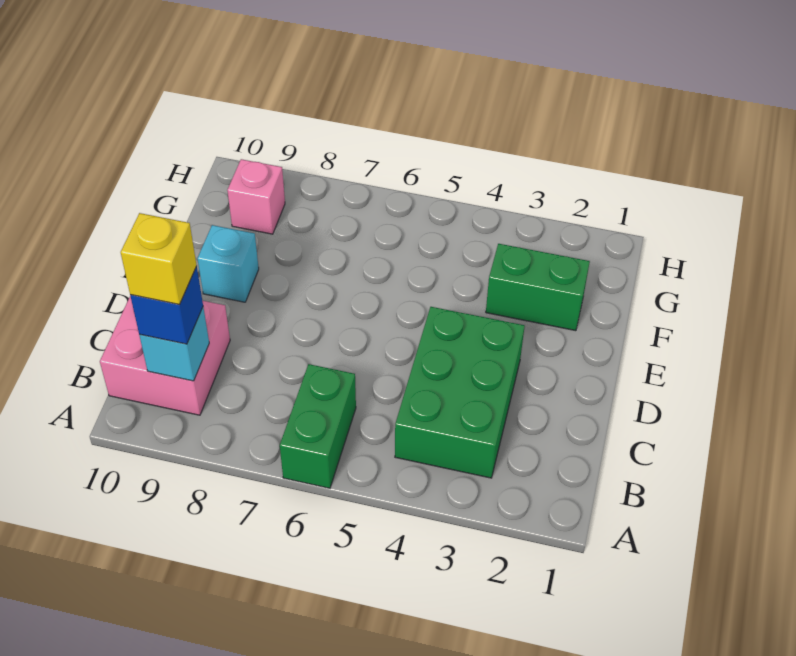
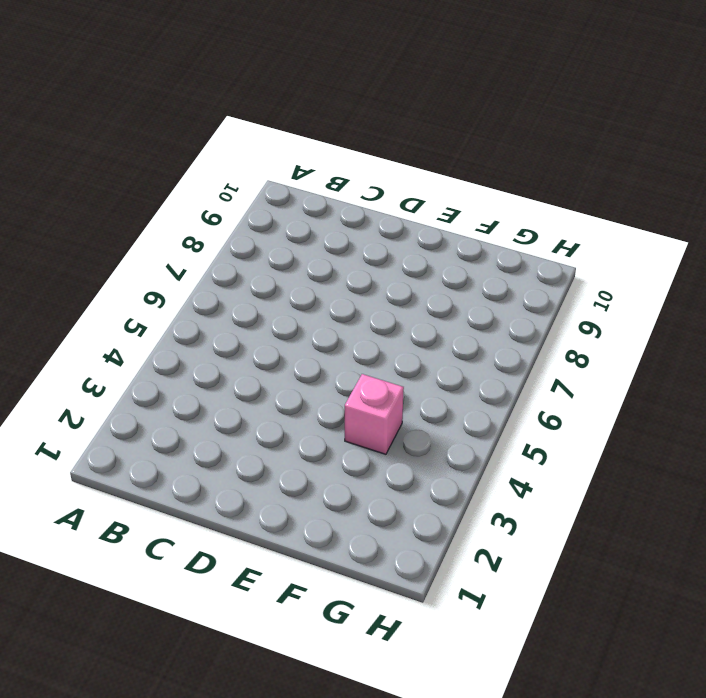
pink 1x1 brick [345,374,404,454] -> pink 1x1 brick moved to [227,159,285,234]
none -> green 1x2 brick [280,364,356,488]
none -> green 2x3 brick [395,307,525,478]

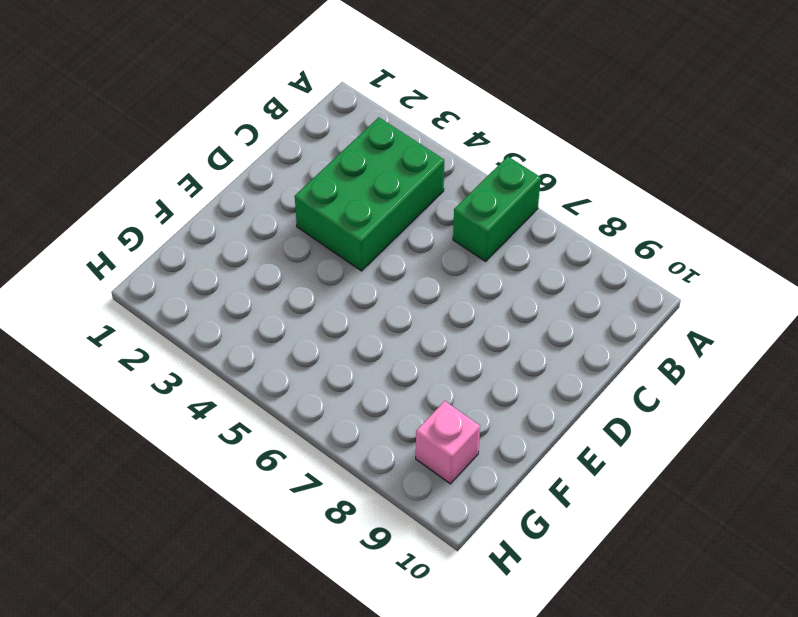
none -> pink 2x2 brick [100,296,230,415]
none -> cyan 1x1 brick [197,225,259,302]

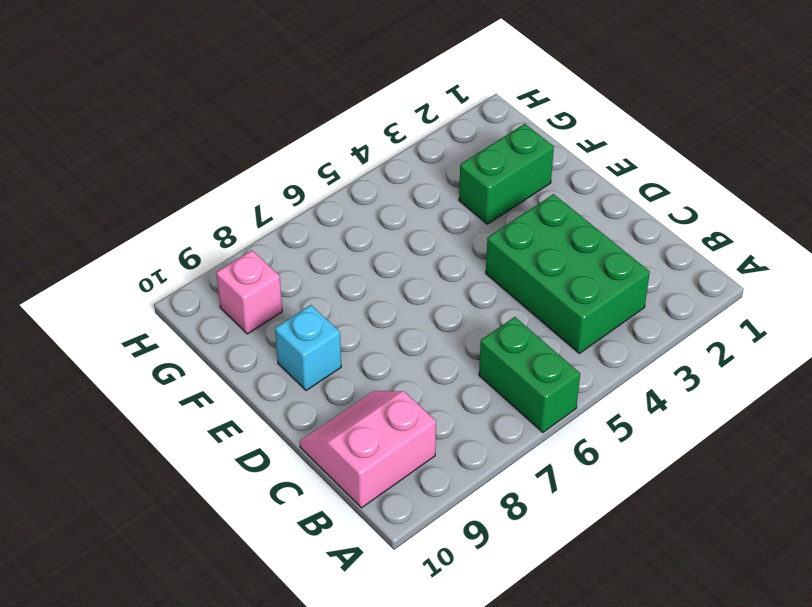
pink 2x2 slope [300,391,436,508] -> pink 2x2 brick [100,296,230,415]
none -> cyan 1x1 brick [139,307,209,381]
none -> blue 1x1 brick [130,266,203,344]

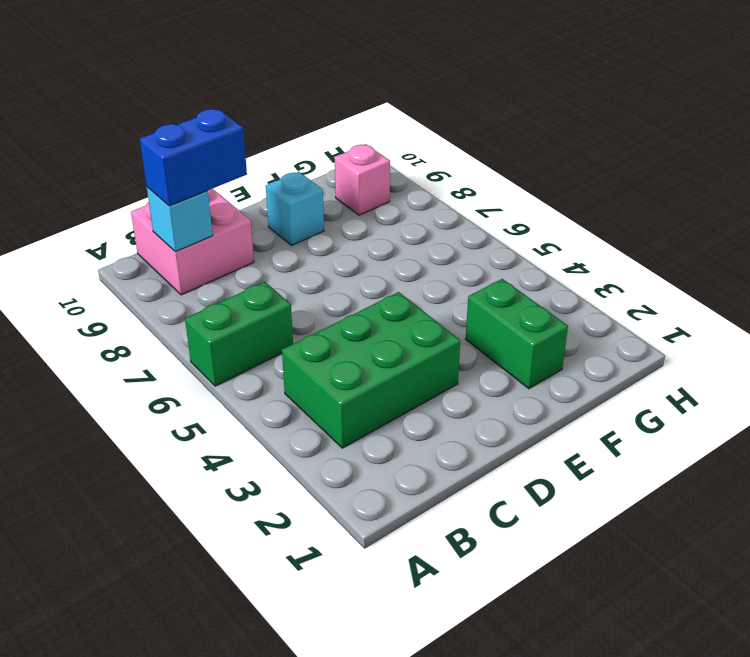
blue 1x2 brick [140,109,247,206] -> blue 1x1 brick [130,266,203,344]
none -> yellow 1x1 brick [121,213,197,305]

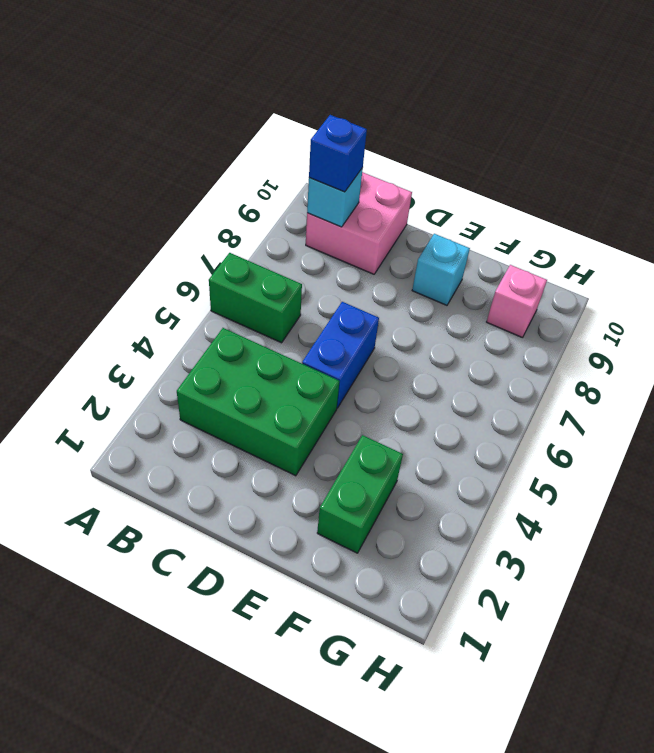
blue 1x2 brick [302,302,379,408] -> none
none -> yellow 1x1 brick [121,213,197,305]

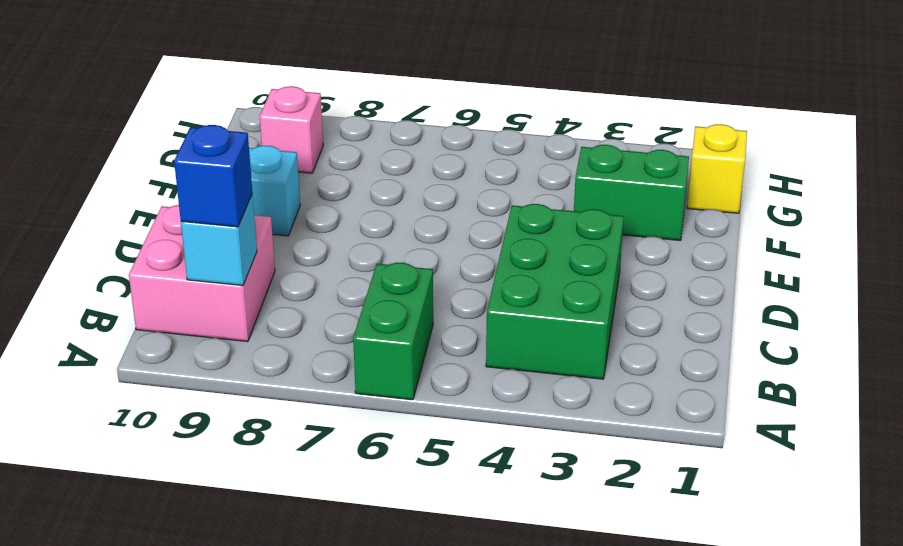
yellow 1x1 brick [687,124,747,213] -> yellow 1x1 brick moved to [121,213,197,305]

